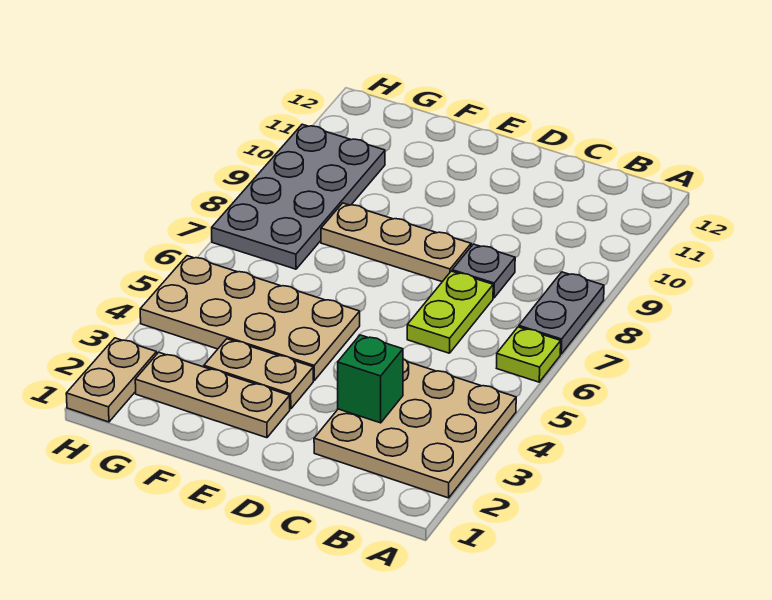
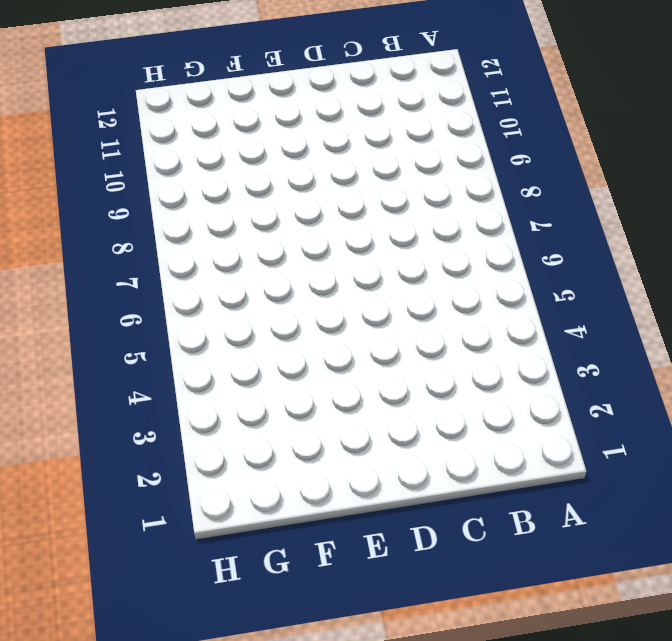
none -> tan 3x3 plate [314,359,516,498]
none -> lime 1x1 plate [497,327,561,382]
none -> grey 1x2 plate [519,272,604,354]

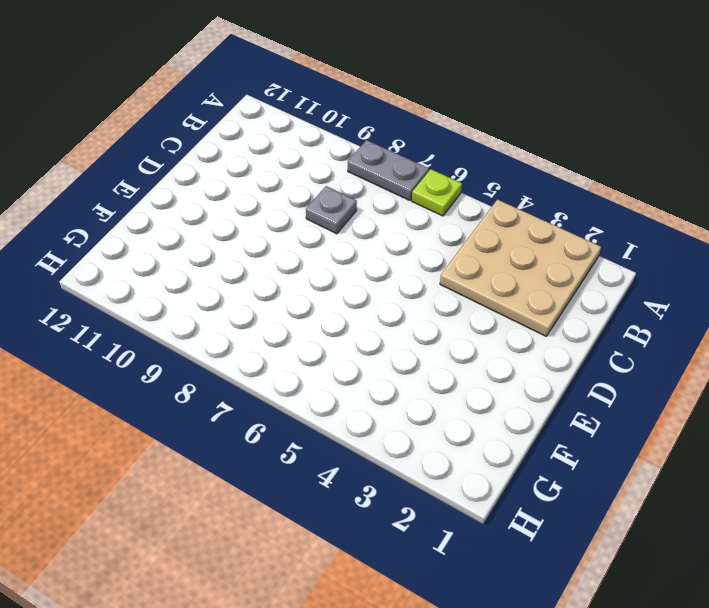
none -> lime 1x2 plate [407,271,493,353]
none -> tan 1x3 plate [321,203,471,282]
none -> tan 1x3 plate [135,352,290,438]

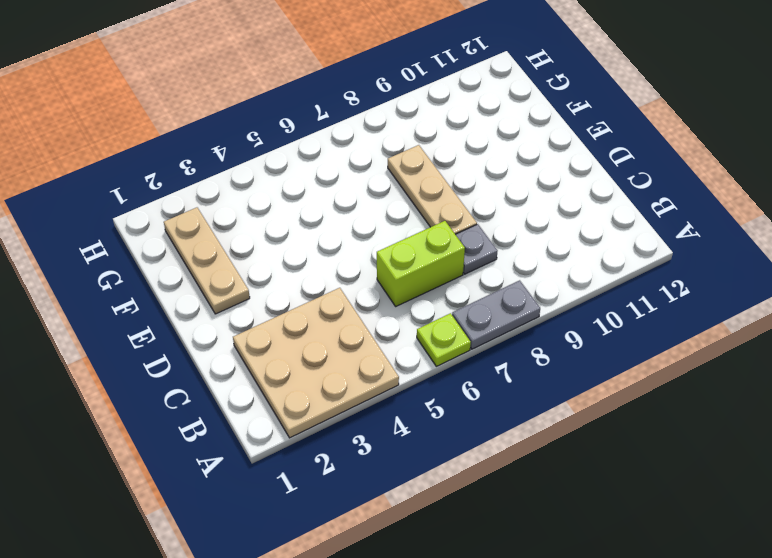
lime 1x2 brick [377,221,465,306] -> lime 1x2 plate [407,271,493,353]
none -> tan 1x2 plate [204,339,313,409]
none -> tan 2x4 plate [140,256,360,380]
none -> grey 2x4 plate [212,124,385,269]

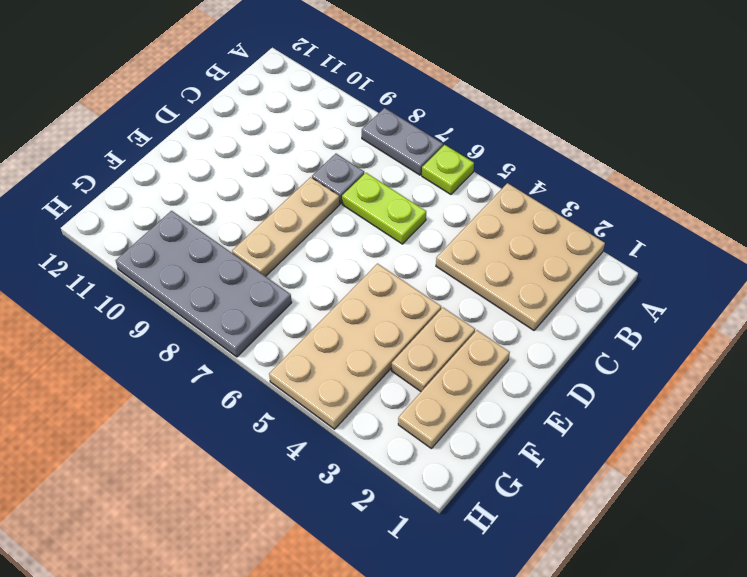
none -> tan 1x2 plate [66,338,157,422]
none -> green 1x1 brick [338,335,403,423]

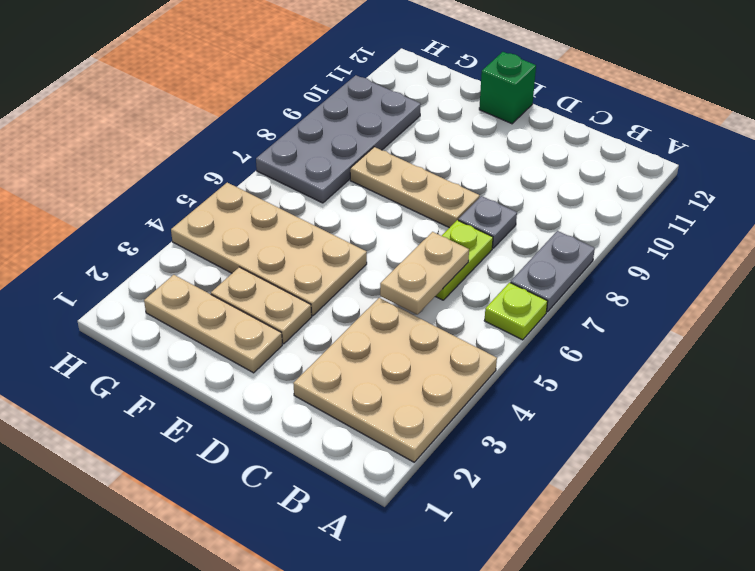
tan 1x2 plate [380,232,469,314] -> tan 1x2 plate moved to [66,338,157,422]
green 1x1 brick [479,52,536,124] -> green 1x1 brick moved to [338,335,403,423]

